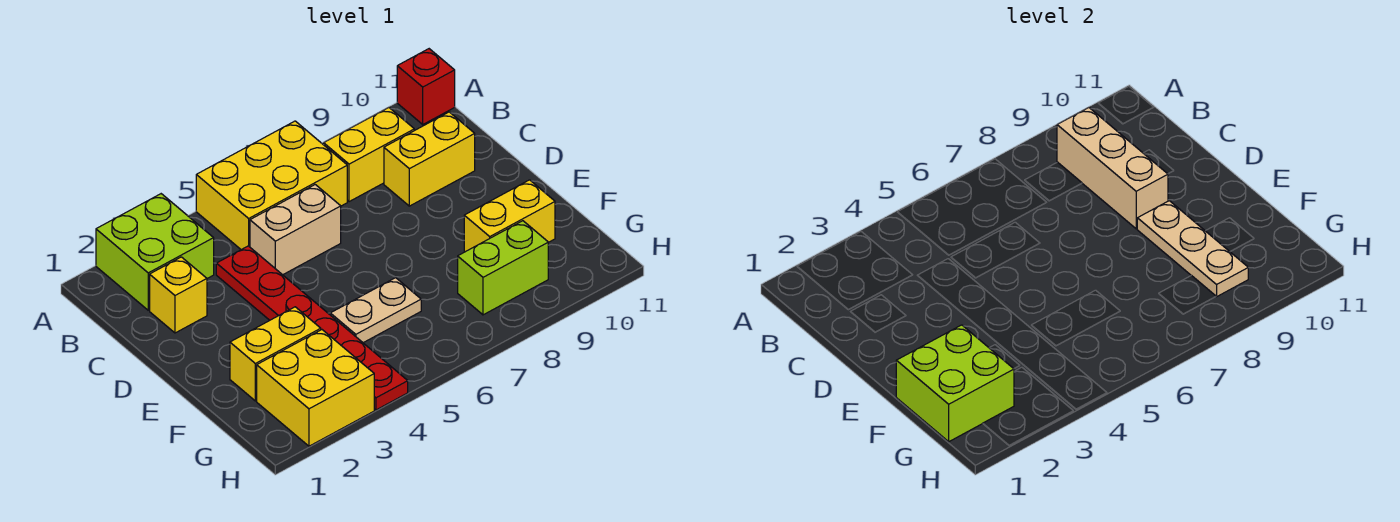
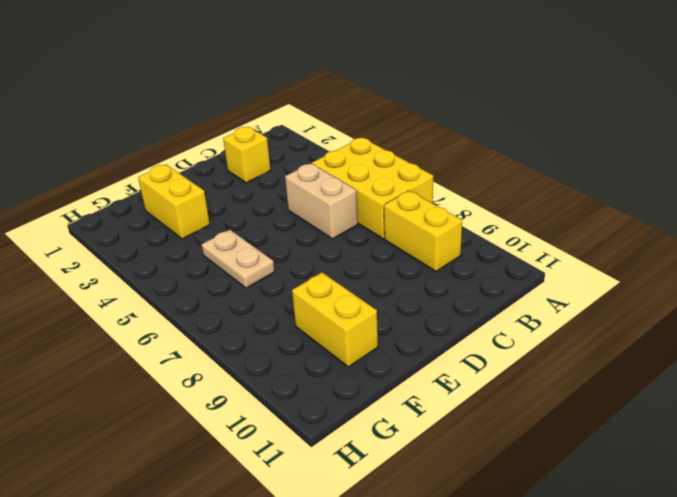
none -> lime 2x2 brick [96,194,214,310]
none -> red 1x1 brick [397,49,455,124]
none -> red 1x6 plate [216,246,408,410]

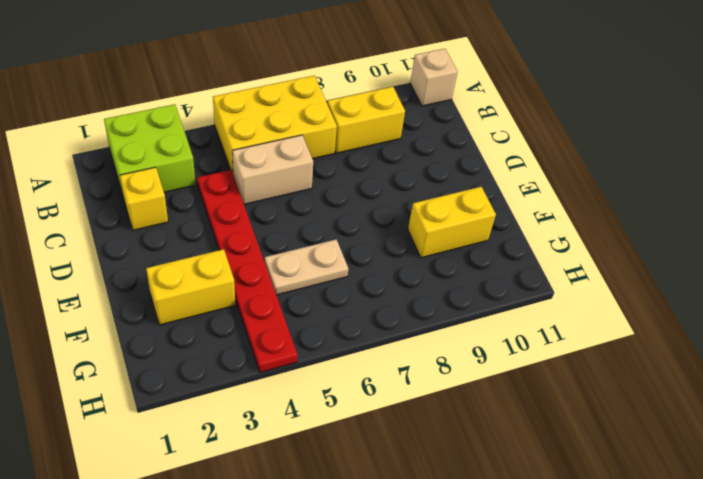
tan 1x1 brick [410,49,458,106] -> red 1x1 brick [397,49,455,124]
none -> yellow 1x2 brick [384,112,475,206]
none -> yellow 2x2 brick [257,330,374,446]
none -> lime 1x2 brick [458,221,548,315]

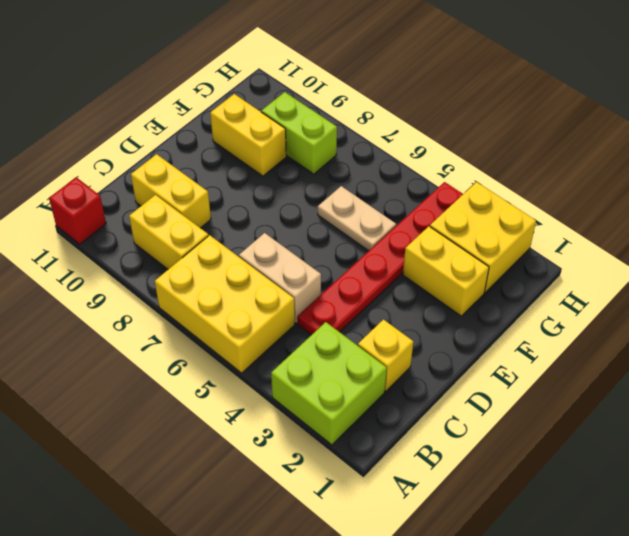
none -> tan 1x3 brick [1057,108,1168,229]
none -> tan 1x3 plate [1137,201,1248,297]
none -> lime 2x2 brick [896,325,1014,442]

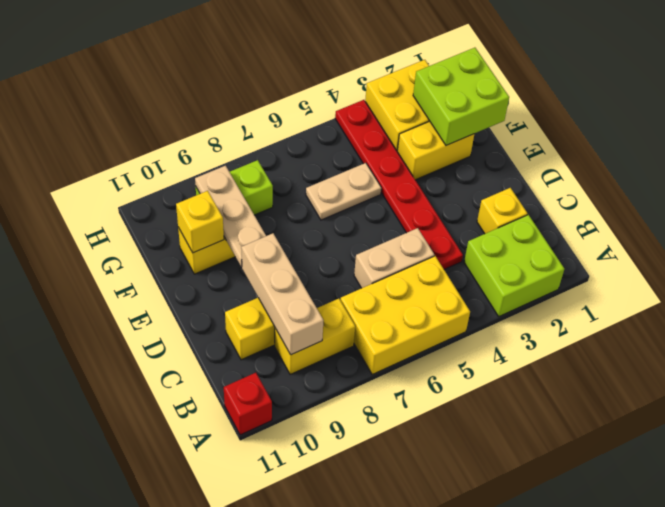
yellow 1x1 brick [176,191,224,253] -> none

